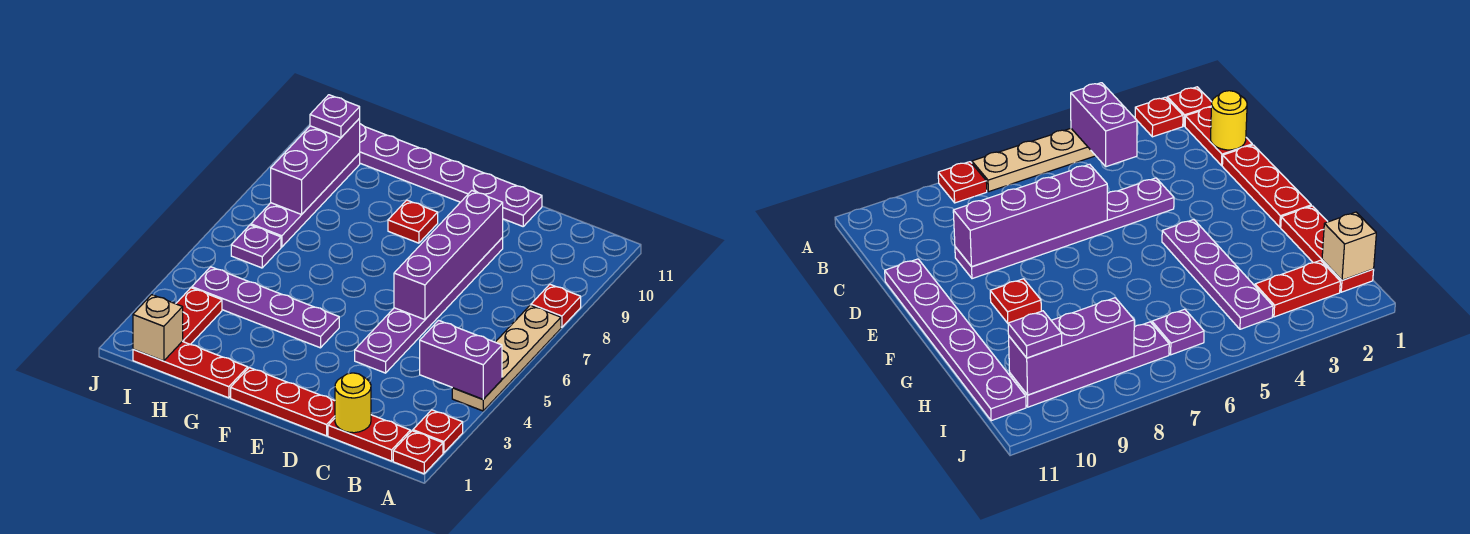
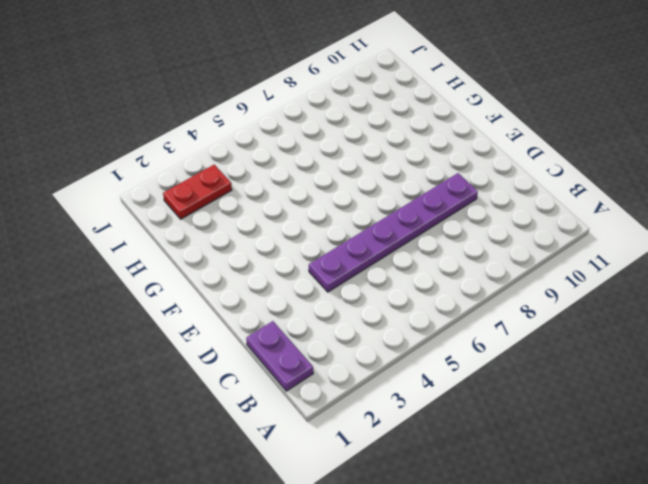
purple 1x2 plate [246,321,313,391] -> red 1x2 plate [328,415,410,461]
none -> red 1x1 plate [393,431,443,474]
none -> red 1x1 plate [413,410,463,453]
none -> tan 1x4 plate [452,305,561,411]

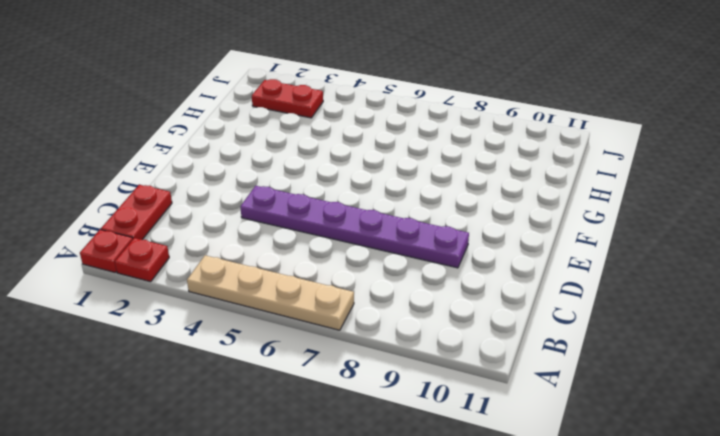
none -> red 1x1 plate [531,284,581,327]
none -> red 1x3 plate [231,368,335,436]
none -> purple 1x6 plate [360,124,542,226]

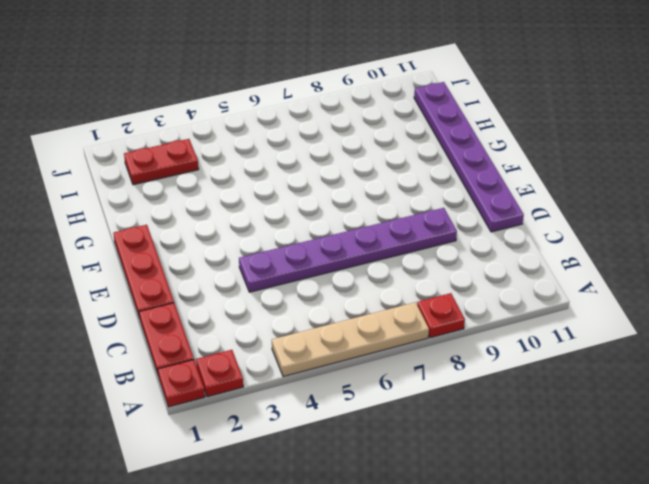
none -> purple 1x4 plate [192,267,339,348]
none -> red 1x1 plate [388,200,438,243]
none -> red 1x3 plate [133,341,248,398]

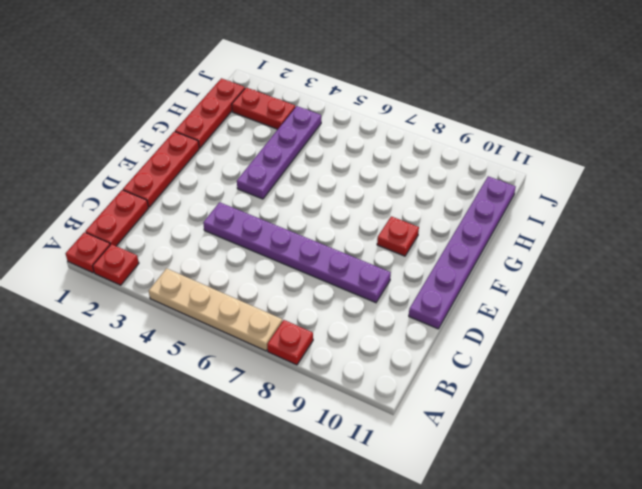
none -> purple 1x1 plate [231,225,281,268]
none -> purple 1x4 plate [251,153,360,247]
none -> purple 1x2 brick [420,320,502,399]

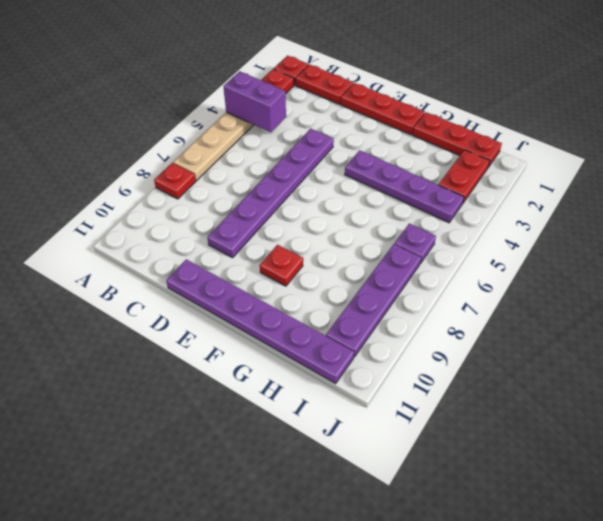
none -> yellow 1x1 round brick [335,373,371,433]
none -> purple 1x4 brick [394,191,503,320]
none -> tan 1x1 brick [133,295,183,361]

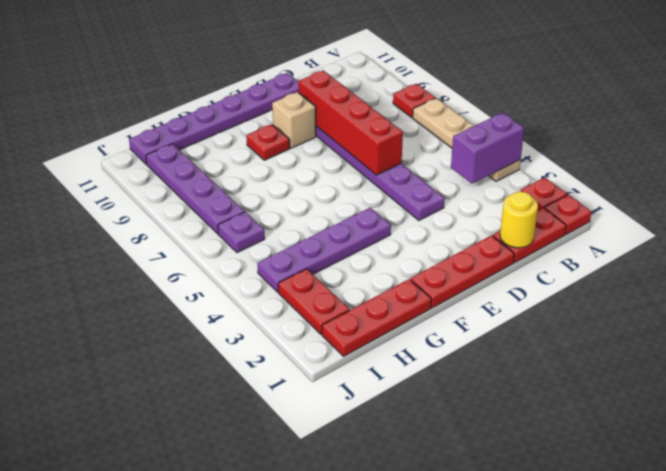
red 1x4 brick [299,70,403,175] -> purple 1x4 brick [394,191,503,320]
tan 1x1 brick [272,92,316,148] -> tan 1x1 brick moved to [133,295,183,361]
none -> purple 1x3 brick [271,119,360,214]
none -> purple 1x1 plate [310,95,360,138]

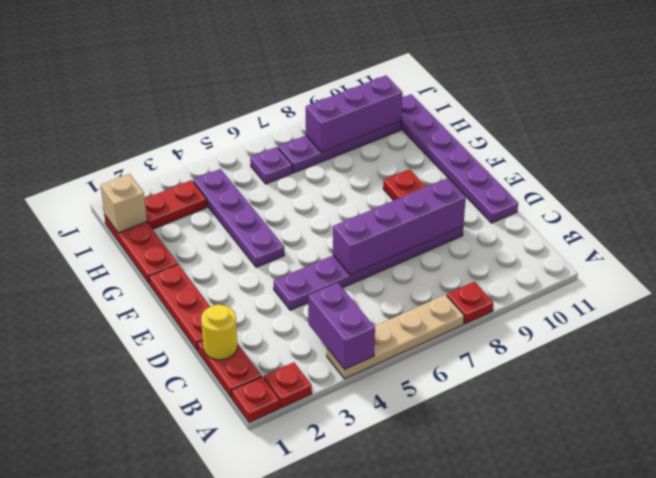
none -> purple 1x1 plate [310,95,360,138]

